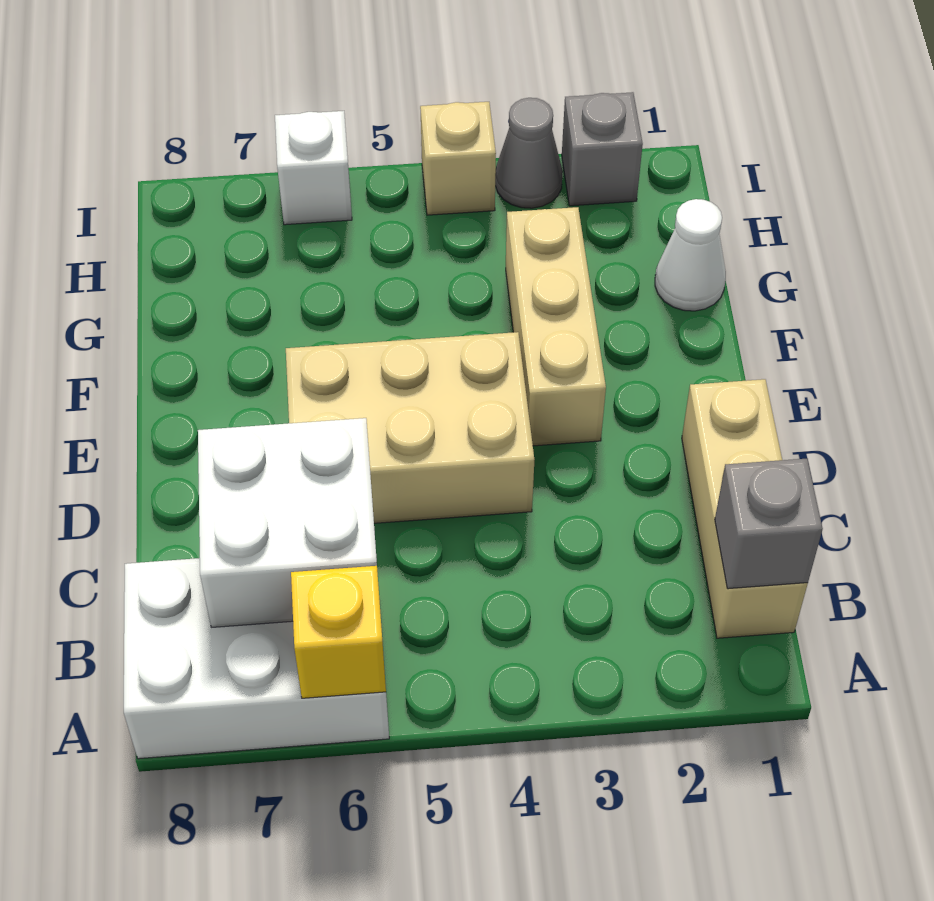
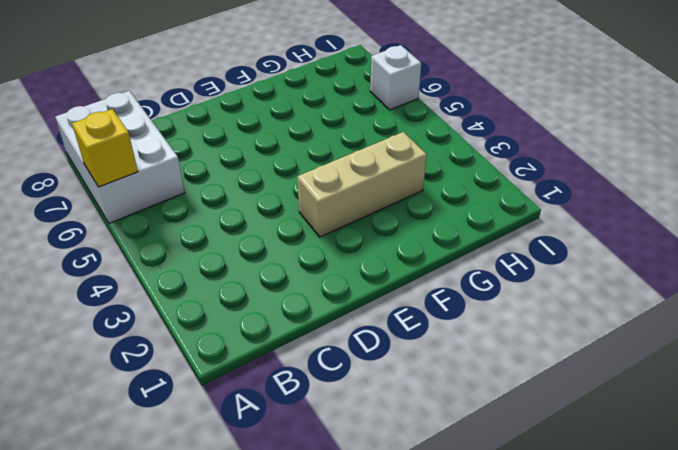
none -> tan 1x3 brick [682,379,808,638]
none -> tan 2x3 brick [286,332,534,523]
none -> white 1x1 cone [655,199,726,311]

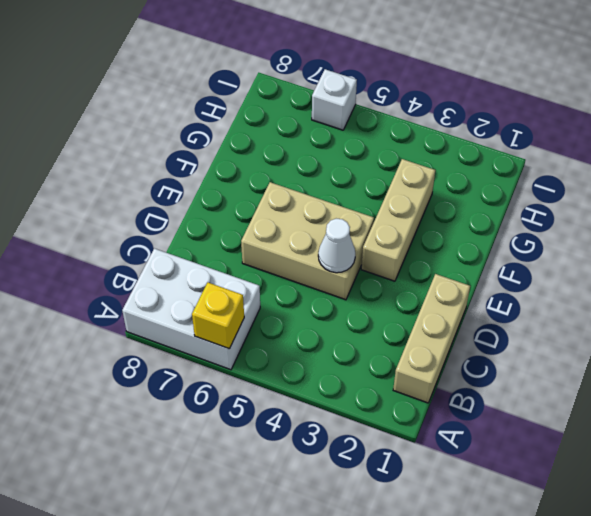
white 1x1 cone [318,219,355,273] -> white 1x1 cone moved to [655,199,726,311]
none -> grey 1x1 brick [562,92,643,206]
none -> grey 1x1 cone [495,98,563,208]
none -> tan 1x1 brick [420,102,496,215]

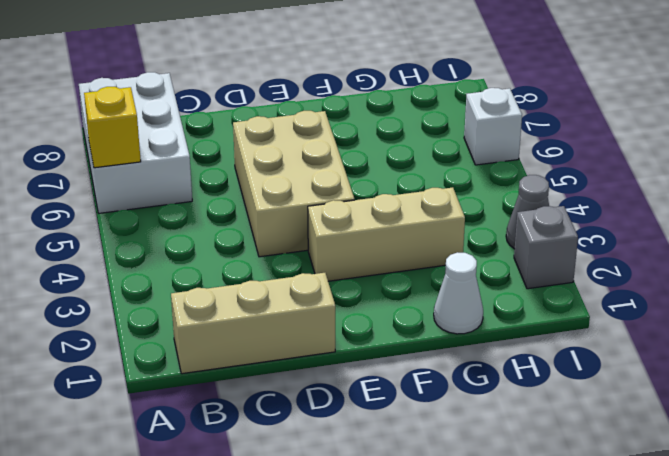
none -> tan 1x1 brick [420,102,496,215]
none -> grey 1x1 brick [715,459,823,589]
none -> white 2x2 brick [198,418,377,627]

